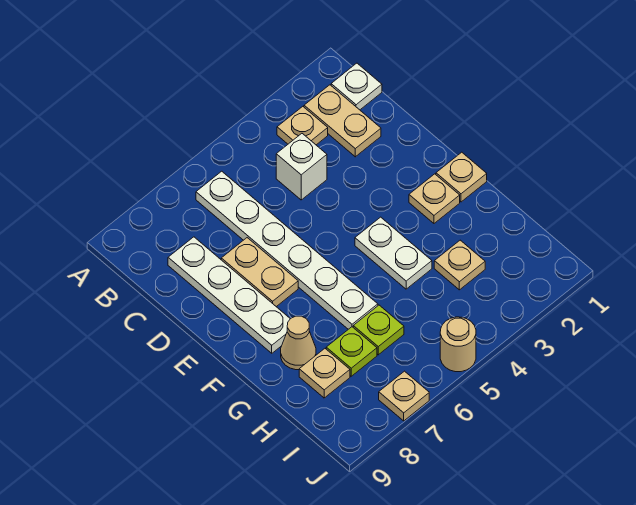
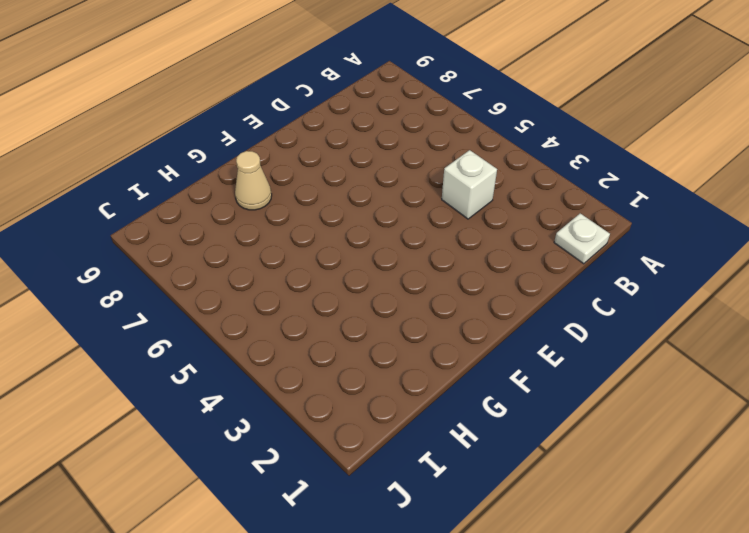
none -> tan 1x2 plate [304,85,381,157]
none -> tan 1x1 plate [277,107,328,145]
none -> white 1x6 plate [196,171,378,329]

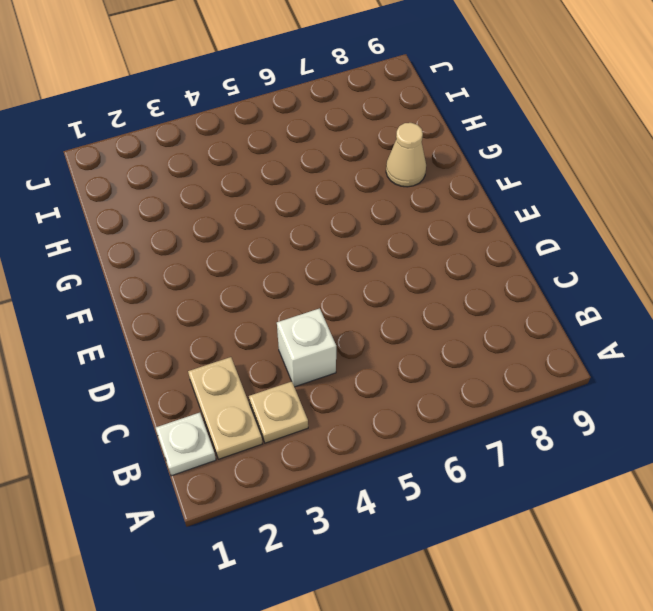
none -> white 1x6 plate [196,171,378,329]
none -> white 1x4 plate [168,237,290,353]
none -> tan 1x2 plate [221,238,298,307]

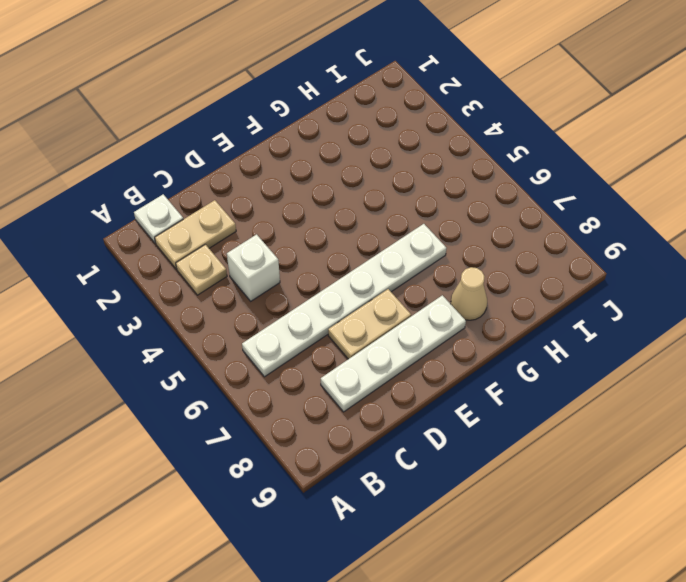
none -> tan 1x1 plate [436,152,487,202]
none -> tan 1x1 plate [409,174,460,223]
none -> white 1x2 plate [355,217,432,289]

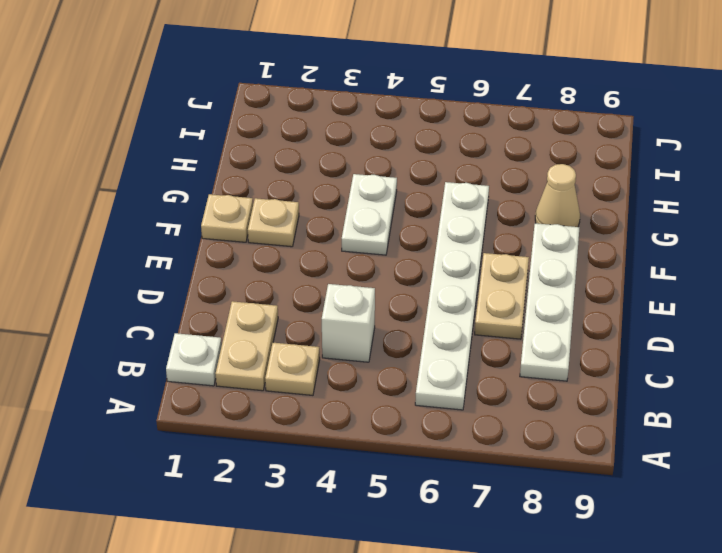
none -> tan 1x1 plate [434,240,485,290]
none -> lime 1x1 plate [353,305,404,355]
none -> lime 1x1 plate [326,327,377,376]

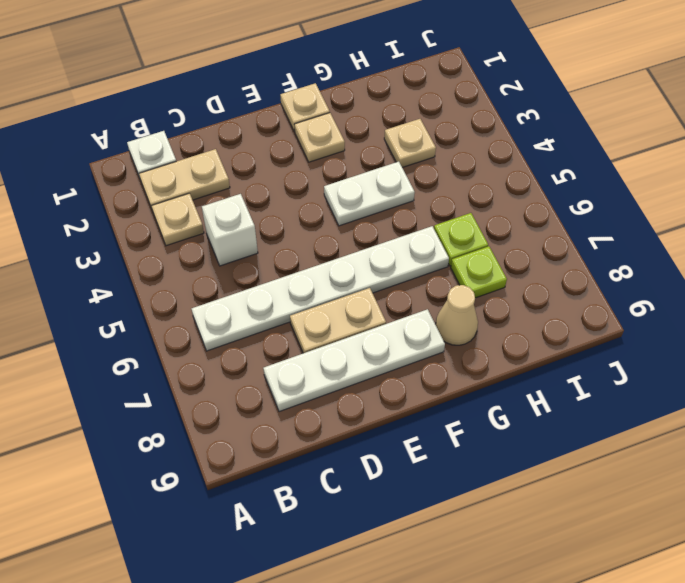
none -> tan 1x1 plate [299,349,350,398]
none -> tan 1x1 round brick [440,317,476,372]
none -> tan 1x1 plate [379,371,429,421]

